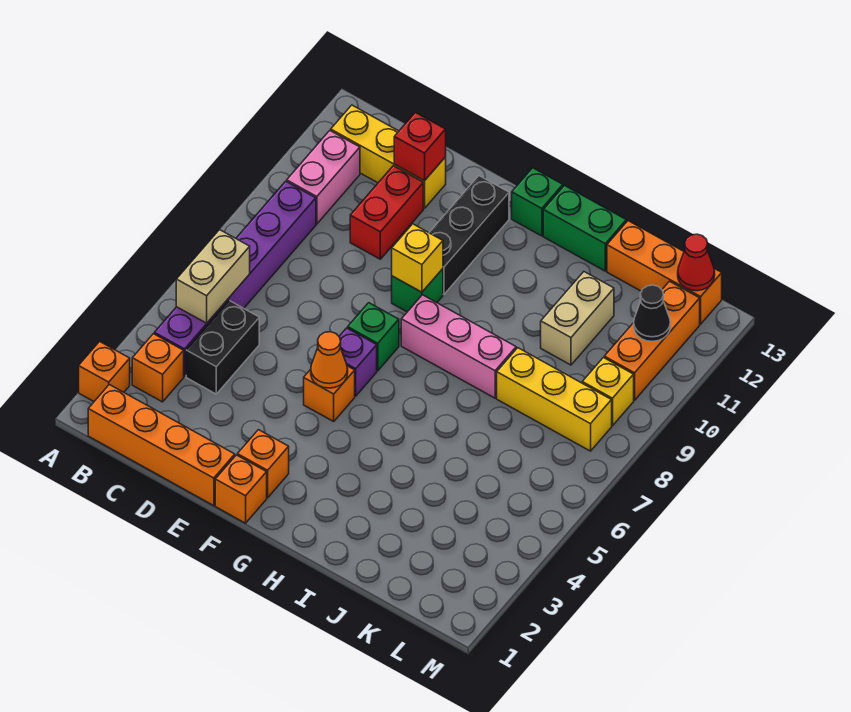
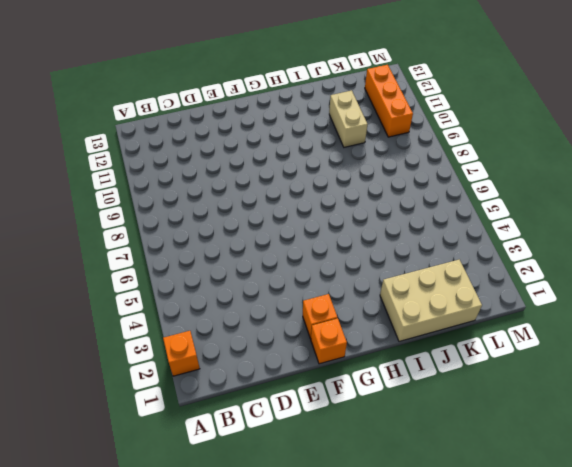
tan 2x3 brick [380,260,482,341] -> none
none -> orange 1x4 brick [88,385,235,506]
none -> orange 1x1 brick [132,334,184,402]
none -> purple 1x6 brick [154,181,316,376]

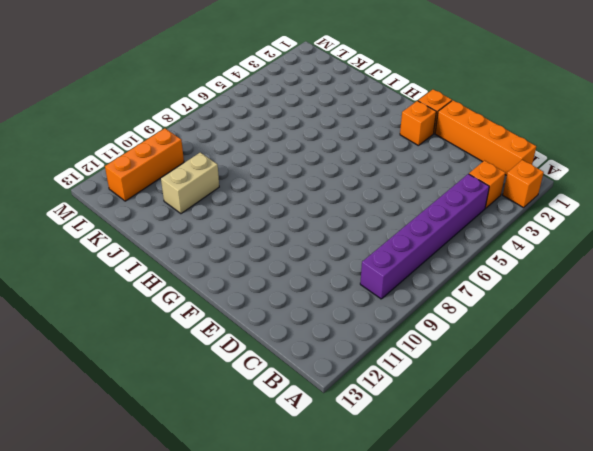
none -> pink 1x2 brick [287,131,360,224]
none -> yellow 1x3 brick [331,105,446,209]
none -> black 1x2 brick [186,301,259,394]

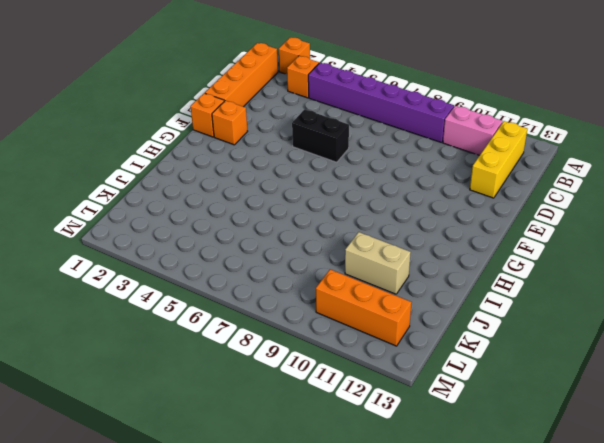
black 1x2 brick [292,109,349,162] -> black 1x2 brick moved to [186,301,259,394]
none -> red 1x2 brick [350,166,423,259]
none -> orange 1x1 brick [304,366,355,421]
none -> purple 1x1 brick [339,328,377,396]

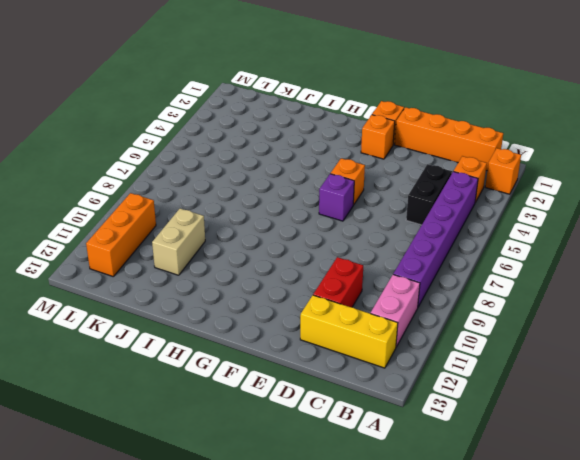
none -> green 1x1 brick [348,303,399,371]
none -> green 1x1 brick [392,269,443,312]
none -> black 1x3 brick [429,176,509,295]

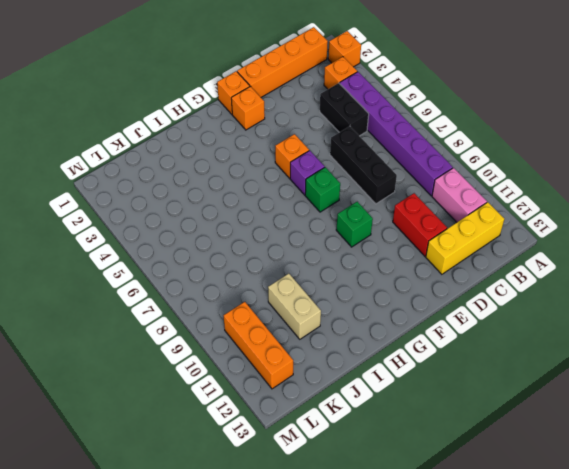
black 1x3 brick [330,126,397,204] -> black 1x3 brick moved to [429,176,509,295]
none -> pink 1x3 brick [401,295,516,398]
none -> green 1x1 brick [512,168,563,236]
none -> green 1x2 brick [543,186,626,271]

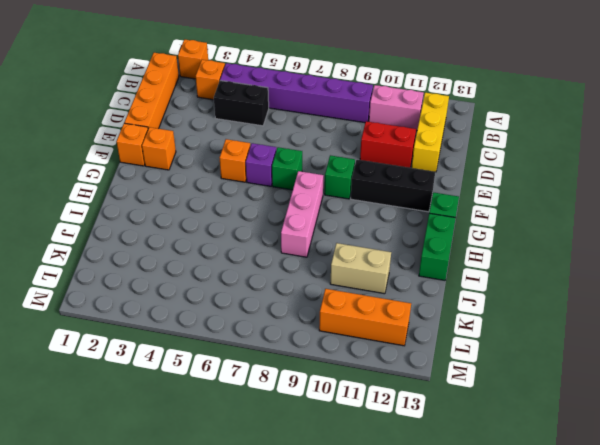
none -> yellow 1x3 brick [497,348,612,451]
none -> orange 1x3 brick [607,221,722,324]
none -> yellow 1x1 brick [582,358,634,426]

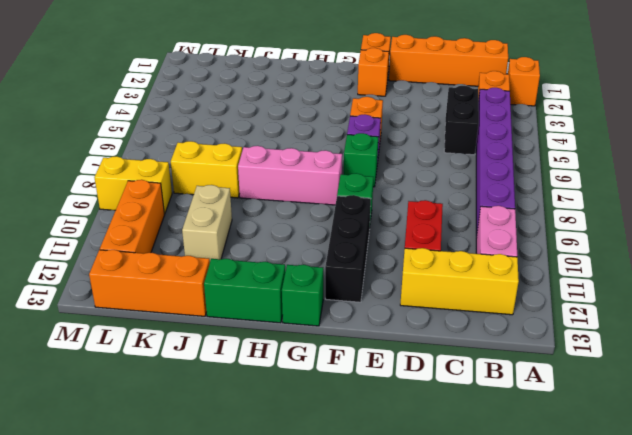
yellow 1x2 brick [171,141,242,198] -> yellow 1x3 brick [497,348,612,451]
yellow 1x2 brick [94,156,172,214] -> yellow 1x1 brick [582,358,634,426]
none -> tan 1x2 brick [176,230,250,323]
none -> red 1x1 brick [394,112,446,181]
none -> orange 1x1 cone [311,332,348,388]

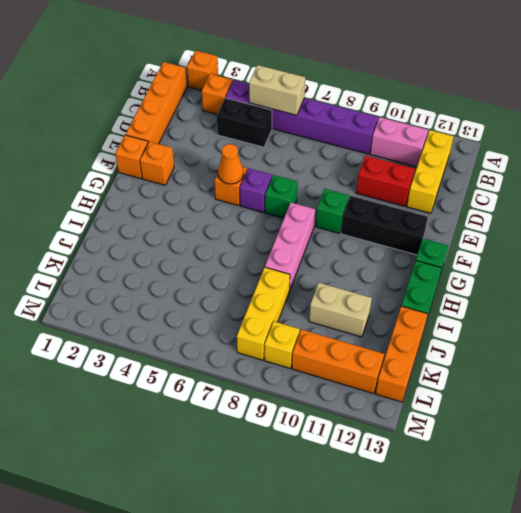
none -> red 1x1 brick [394,112,446,181]
none -> yellow 1x1 brick [392,224,443,292]
none -> black 1x1 cone [634,285,670,341]

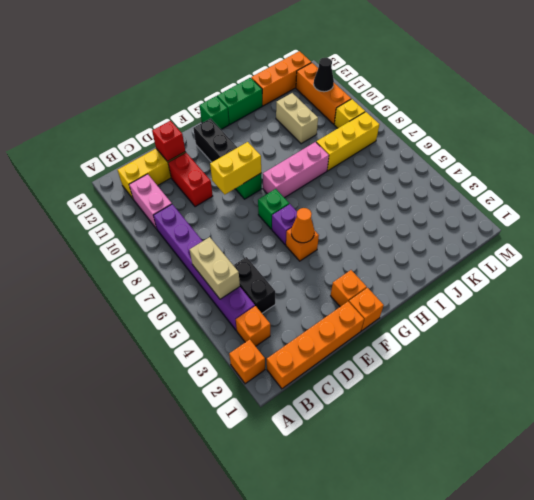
yellow 1x2 brick [210,142,261,194] -> yellow 1x1 brick [392,224,443,292]
none -> red 1x1 cone [678,234,715,291]

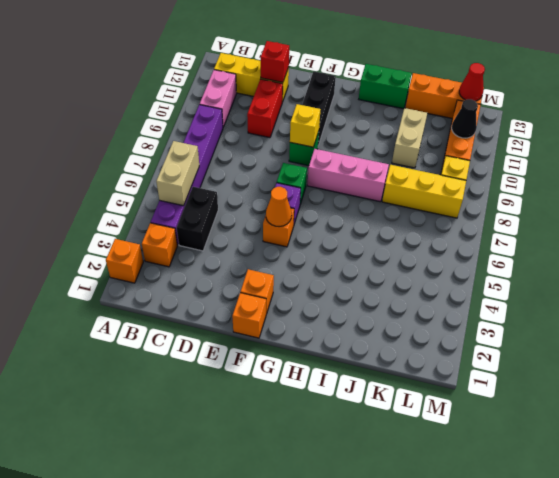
none -> orange 1x4 brick [88,385,235,506]
none -> green 1x1 brick [512,168,563,236]

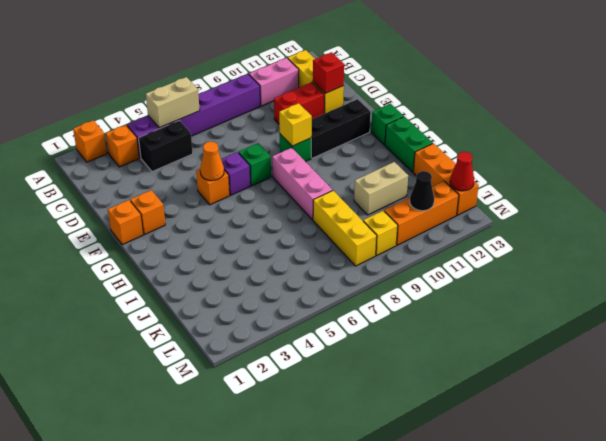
none -> orange 1x4 brick [88,385,235,506]

